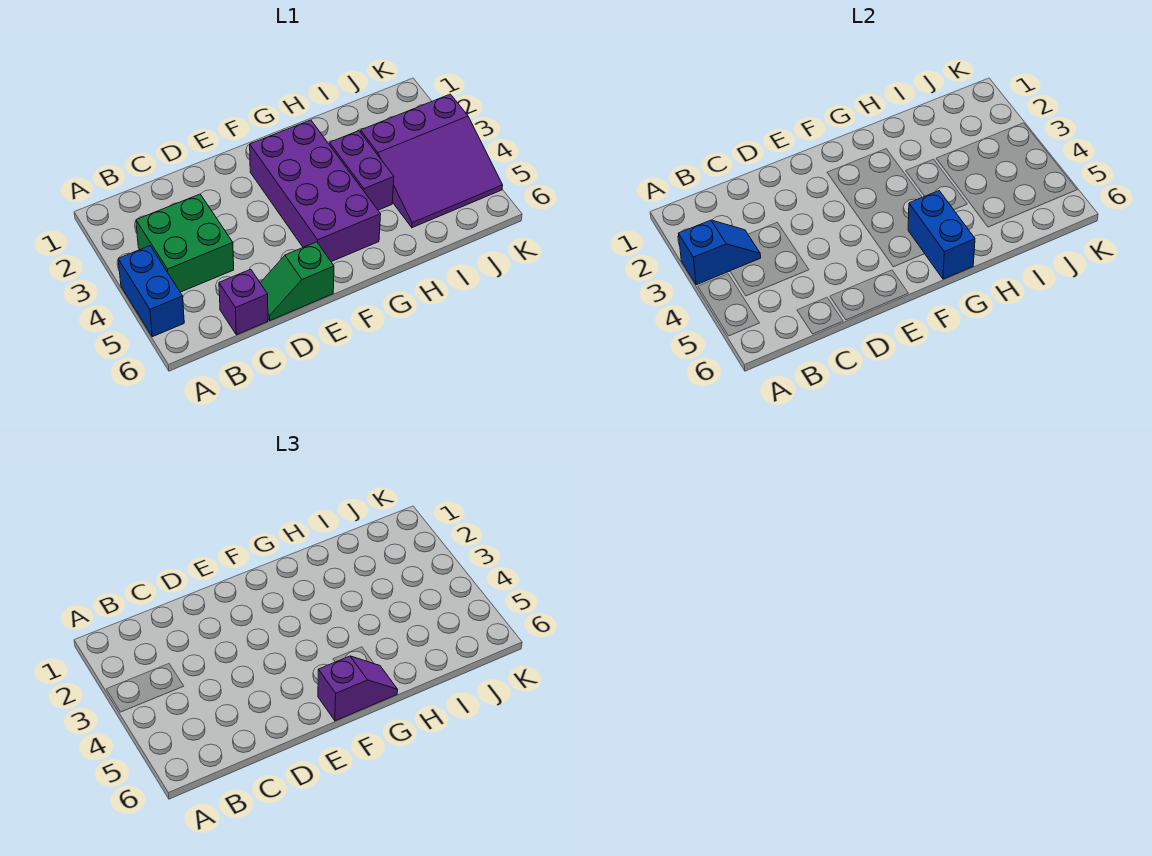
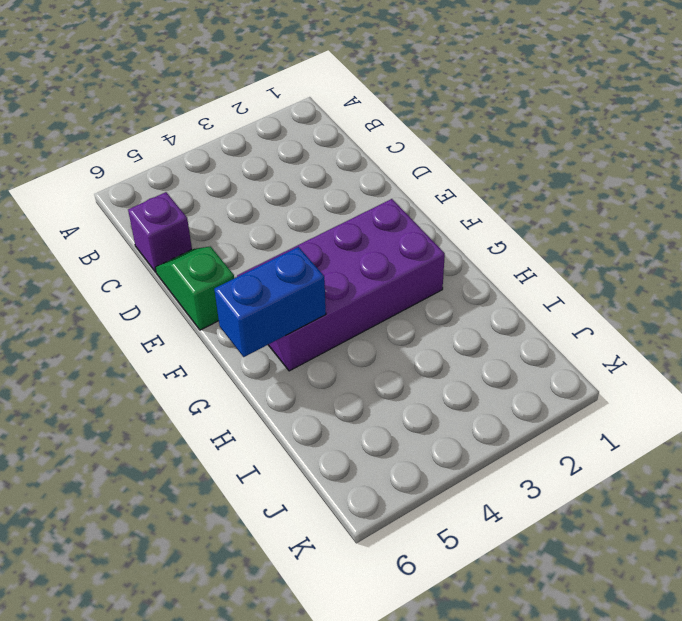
none -> blue 1x2 brick [118,246,184,337]
none -> green 2x2 brick [136,194,234,292]

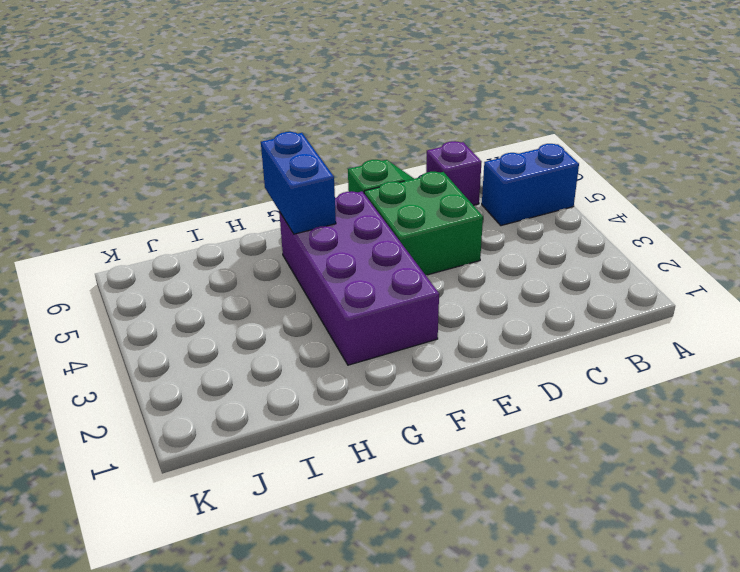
blue 1x2 brick [482,144,579,226] -> blue 1x2 brick turned to [118,246,184,337]
green 2x2 brick [364,172,483,275] -> green 2x2 brick moved to [136,194,234,292]
none -> purple 1x2 brick [329,131,394,210]
none -> purple 3x3 slope [361,94,503,228]

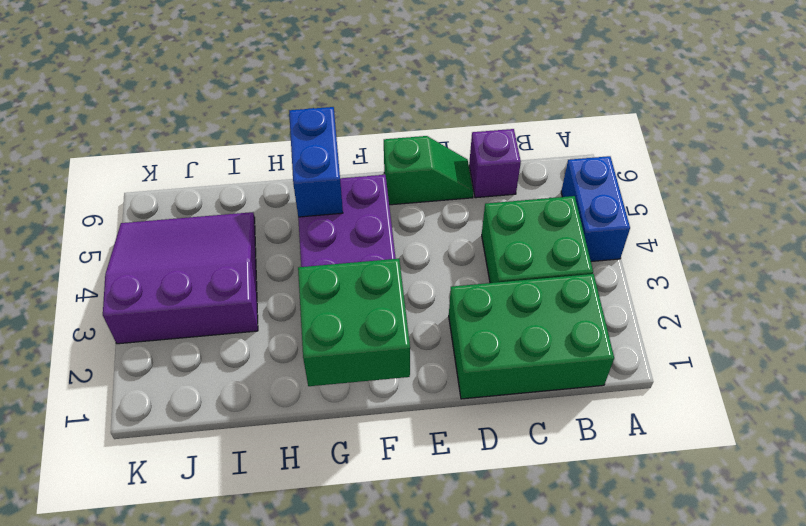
green 2x3 brick [449,274,614,399] -> none
green 2x2 brick [298,259,410,386] -> none
none -> purple 1x2 brick [329,131,394,210]
none -> blue 1x2 slope [678,220,761,285]

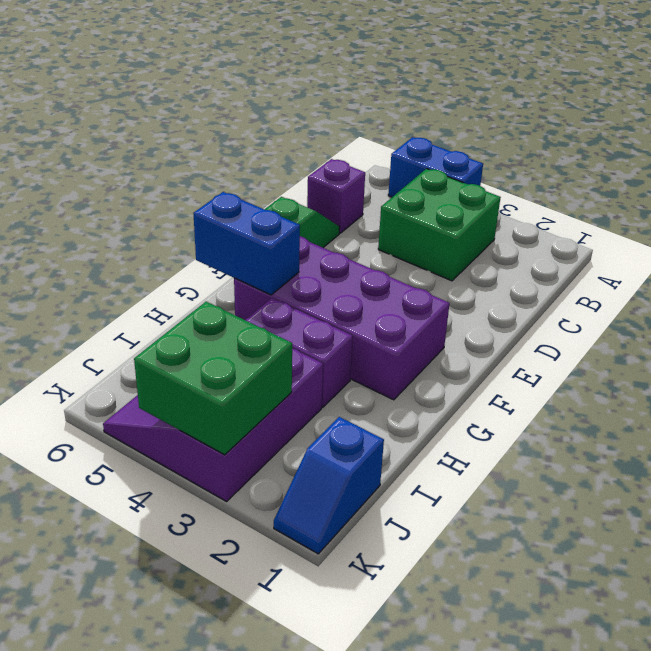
blue 1x2 slope [274,417,384,554] -> blue 1x2 slope moved to [678,220,761,285]
green 2x2 brick [134,302,292,455] -> none
none -> purple 1x2 slope [318,656,398,721]

